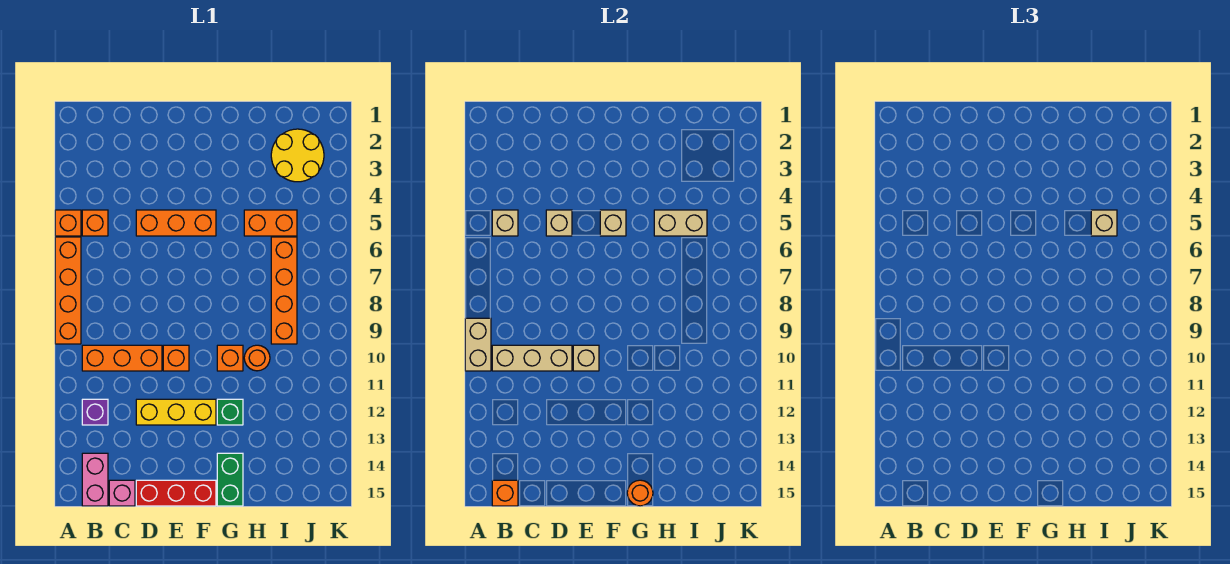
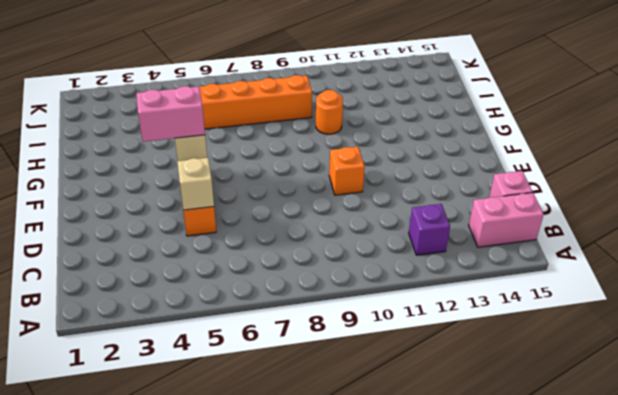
pink 1x2 brick [136,86,205,142] -> none
none -> orange 1x1 brick [55,210,81,236]
none -> orange 1x4 brick [55,237,81,344]
none -> orange 1x1 brick [82,210,108,236]

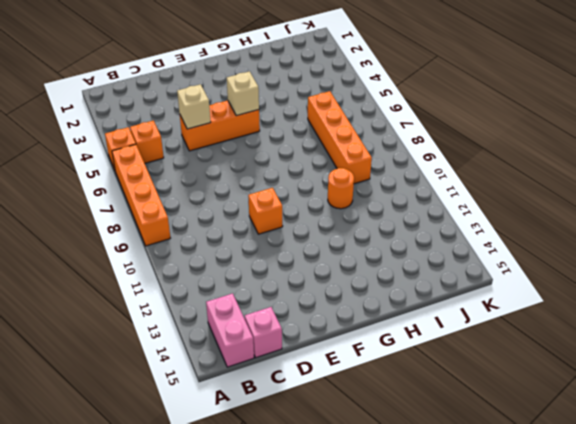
none -> orange 1x3 brick [82,345,162,371]
none -> purple 1x1 brick [82,399,108,425]
none -> yellow 1x3 brick [136,399,216,425]

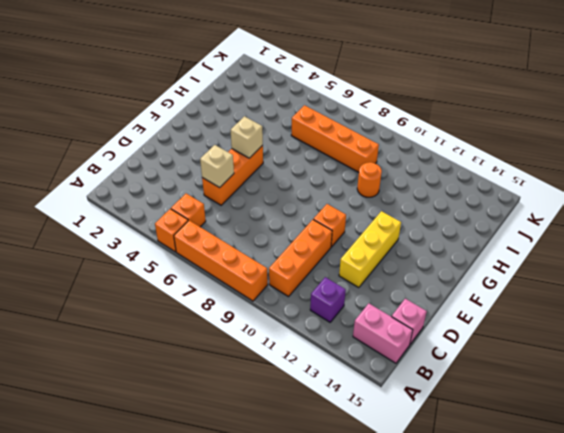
none -> red 1x3 brick [136,480,216,506]
none -> orange 1x1 brick [217,345,243,371]
none -> green 1x1 brick [217,399,243,425]

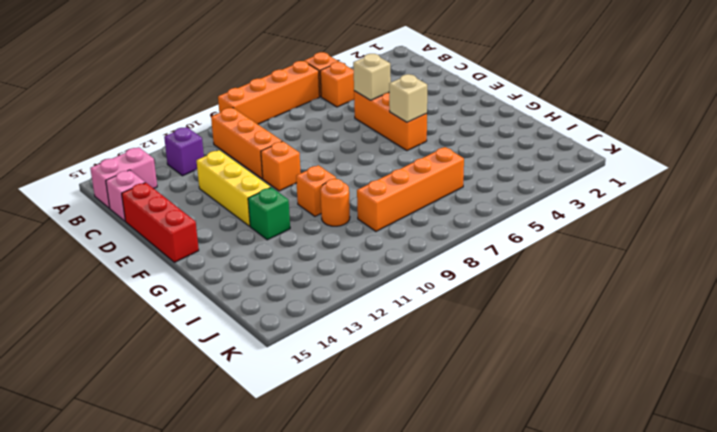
none -> green 1x2 brick [217,453,243,506]
none -> orange 1x2 brick [244,210,297,236]
none -> yellow 2x2 round brick [271,129,324,182]

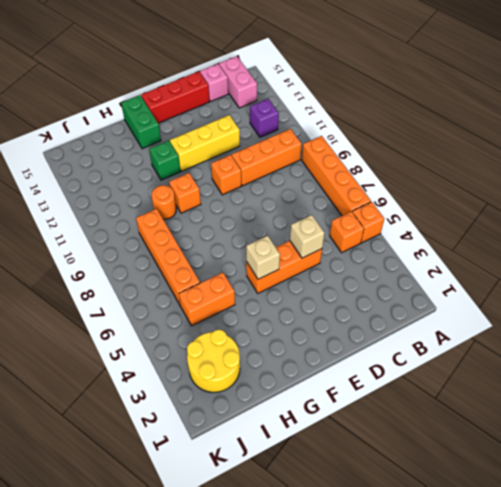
none -> tan 1x2 brick [465,318,491,371]
none -> tan 1x1 brick [492,210,518,236]
none -> tan 1x3 brick [492,345,572,371]

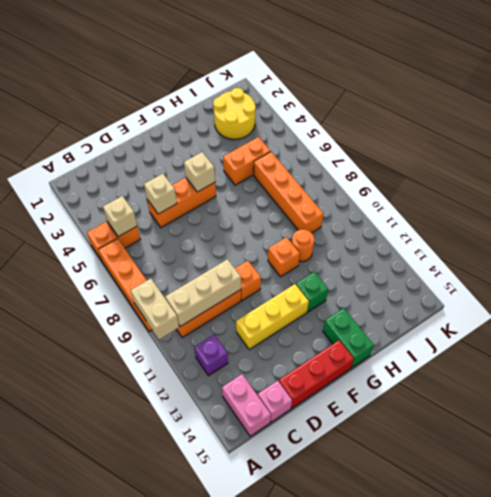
none -> orange 1x1 brick [492,480,518,506]
none -> tan 1x1 brick [573,345,599,371]
none -> orange 1x1 round brick [627,480,653,506]

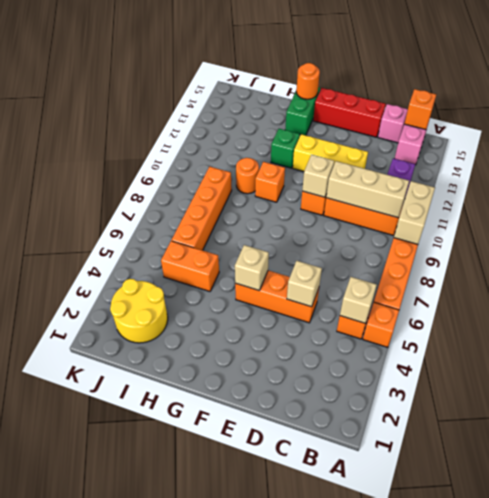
none -> tan 1x2 brick [654,210,707,236]
none -> tan 1x1 brick [1091,210,1117,236]

